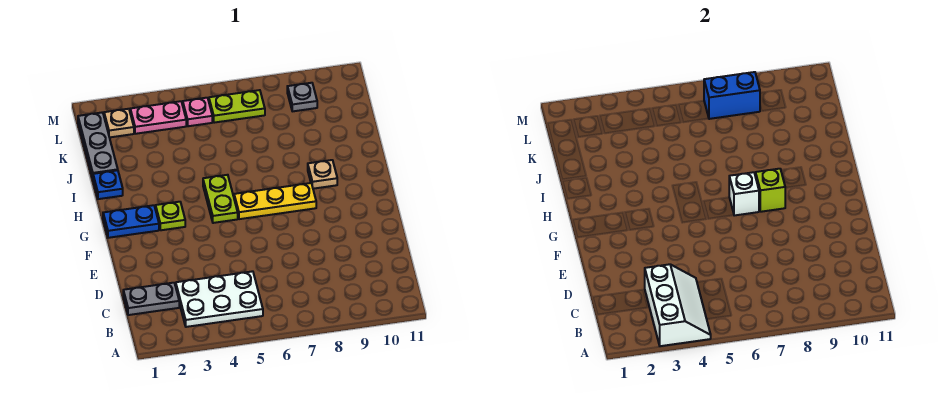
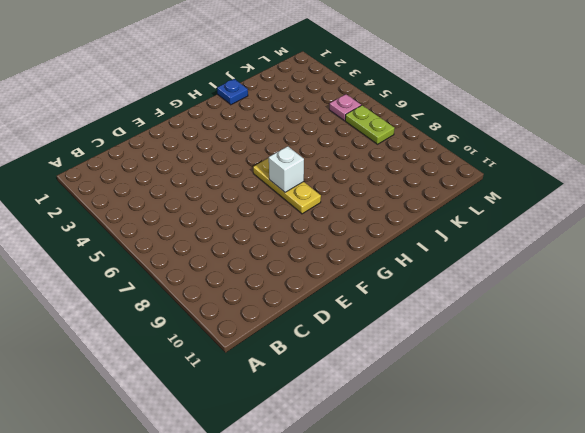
none -> white 2x3 plate [176,271,263,327]
none -> grey 1x2 plate [123,283,179,315]
none -> blue 1x2 plate [103,205,159,238]

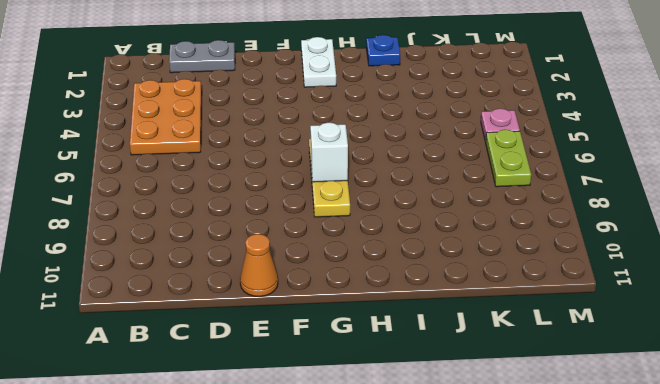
orange 2x3 plate [130,79,202,155] -> white 2x3 plate [176,271,263,327]
grey 1x2 plate [169,40,235,73] -> grey 1x2 plate turned to [123,283,179,315]
orange 1x1 cone [240,234,278,297] -> none
white 1x2 plate [301,37,336,87] -> blue 1x2 plate [103,205,159,238]
none -> lime 1x1 plate [156,202,185,230]
none -> lime 1x2 plate [203,175,238,223]
none -> tan 1x1 plate [308,160,337,189]

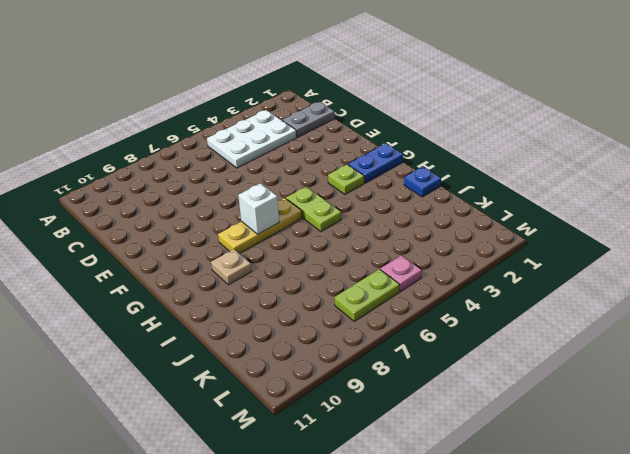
none -> grey 1x3 plate [78,112,118,178]
none -> tan 1x1 plate [104,109,134,137]
none -> pink 1x2 plate [130,101,186,134]

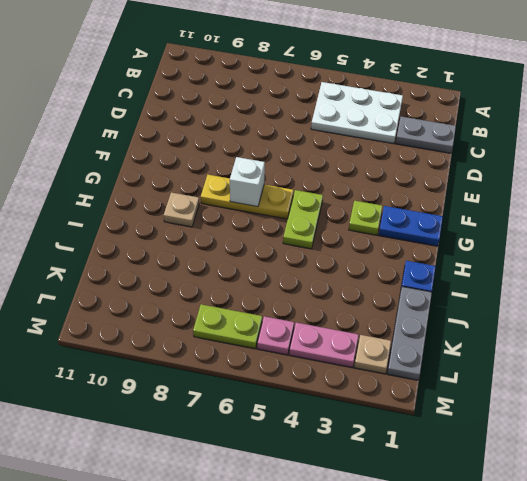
none -> grey 1x1 plate [287,83,317,111]
none -> white 2x3 slope [645,264,711,346]
none -> lime 1x1 brick [756,169,785,212]

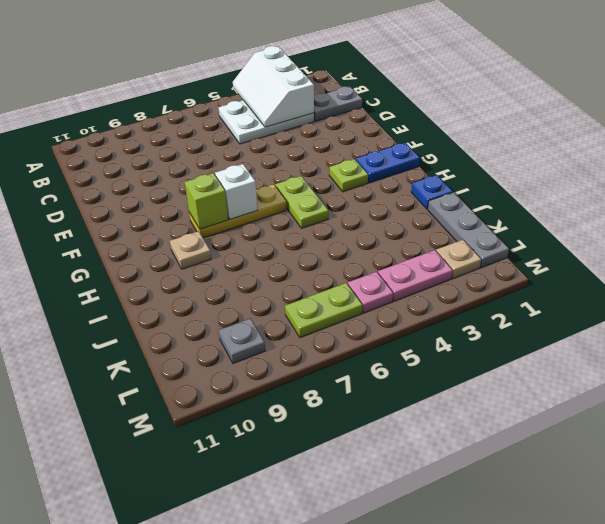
none -> blue 1x2 brick [704,72,760,119]

